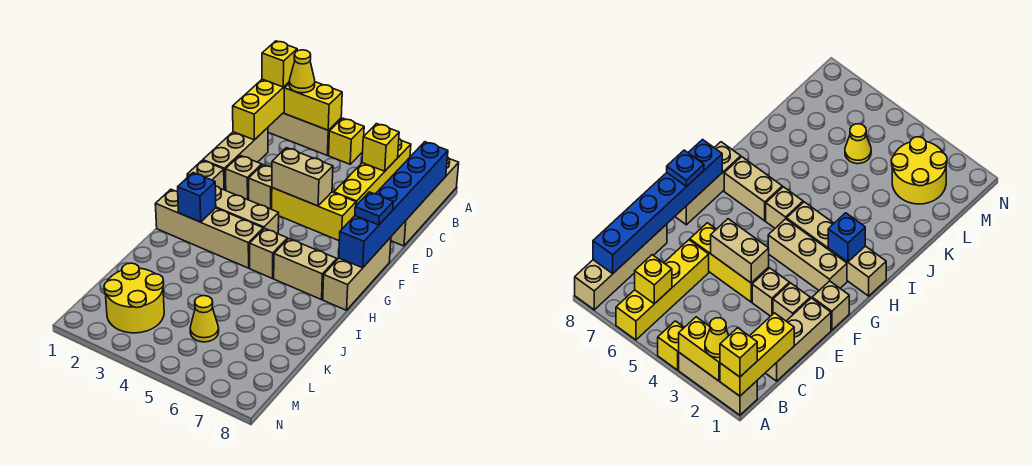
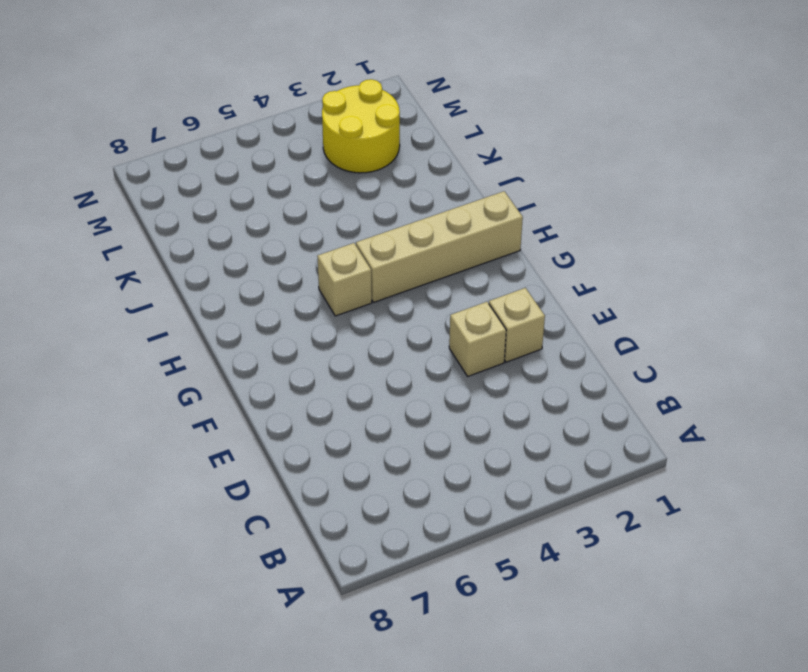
none -> tan 1x3 brick [268,113,341,156]
none -> yellow 1x1 brick [329,118,364,164]
none -> yellow 1x4 brick [334,139,411,205]

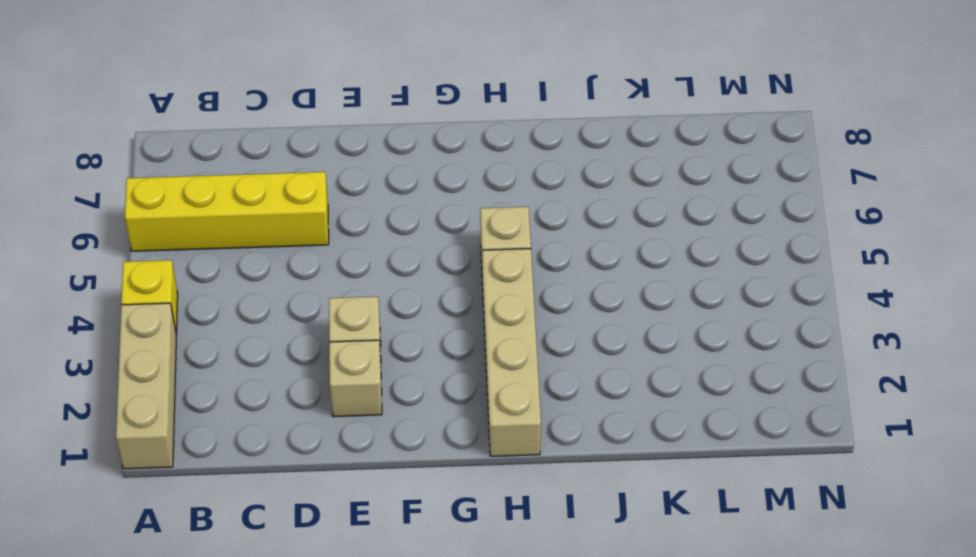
none -> tan 1x4 brick [391,157,459,246]
none -> tan 1x3 brick [203,128,268,191]
none -> yellow 1x3 brick [272,188,356,241]

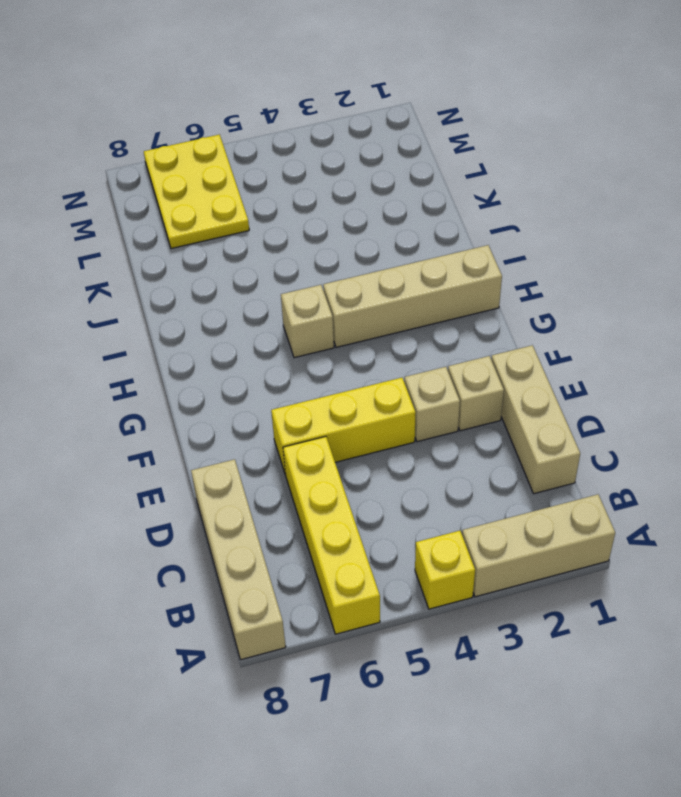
yellow 2x3 plate [144,135,249,249] -> none
none -> tan 1x1 brick [187,160,224,190]
none -> tan 1x3 brick [323,237,391,310]
none -> tan 1x3 brick [215,186,279,234]

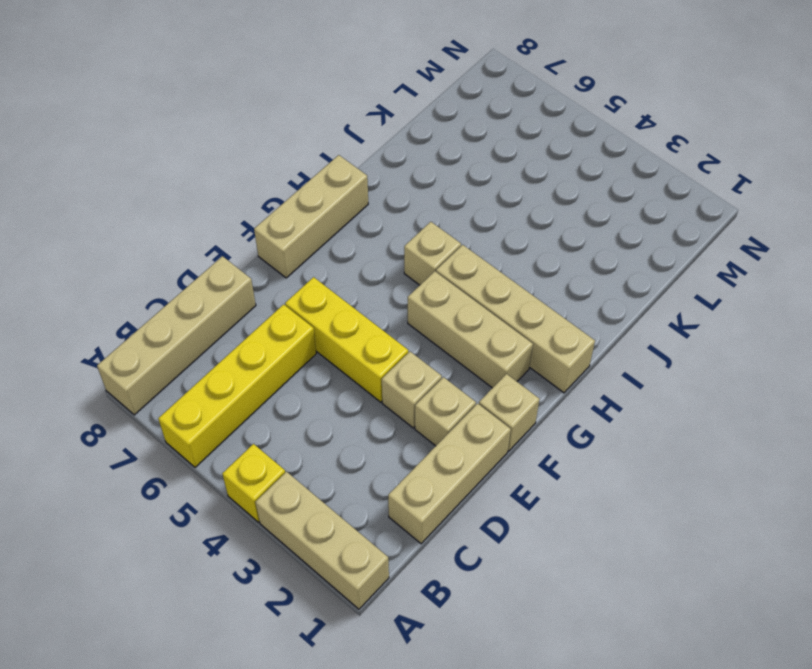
none -> tan 1x2 brick [274,239,337,300]
none -> yellow 2x2 round brick [104,263,164,333]
none -> yellow 1x1 cone [190,296,219,342]

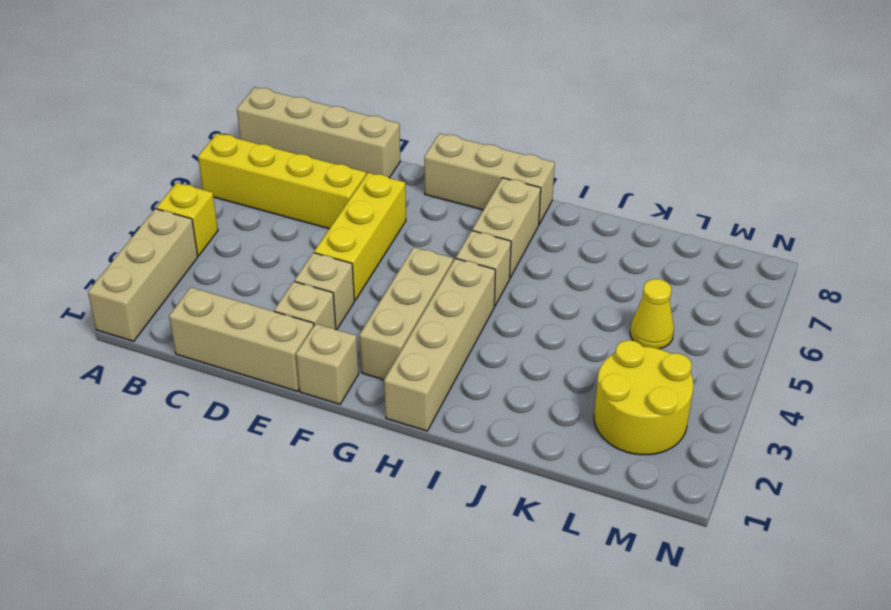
none -> yellow 1x3 brick [233,79,289,140]
none -> yellow 1x2 brick [284,82,342,130]
none -> yellow 1x1 brick [362,124,399,171]

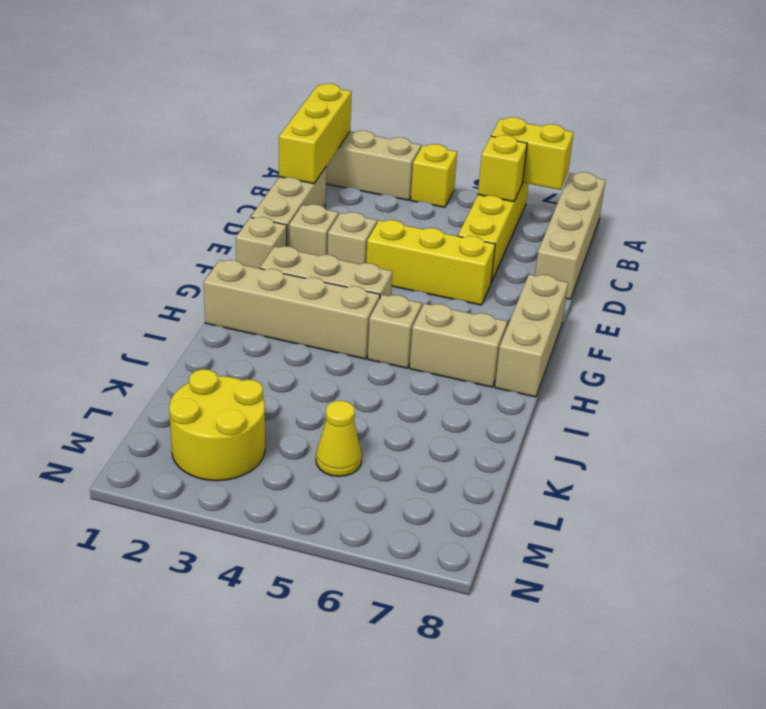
yellow 1x2 brick [491,117,574,190] -> yellow 1x2 brick moved to [284,82,342,130]
none -> blue 1x6 brick [339,142,448,268]
none -> tan 1x2 brick [272,148,333,206]
none -> blue 1x1 brick [178,173,216,222]

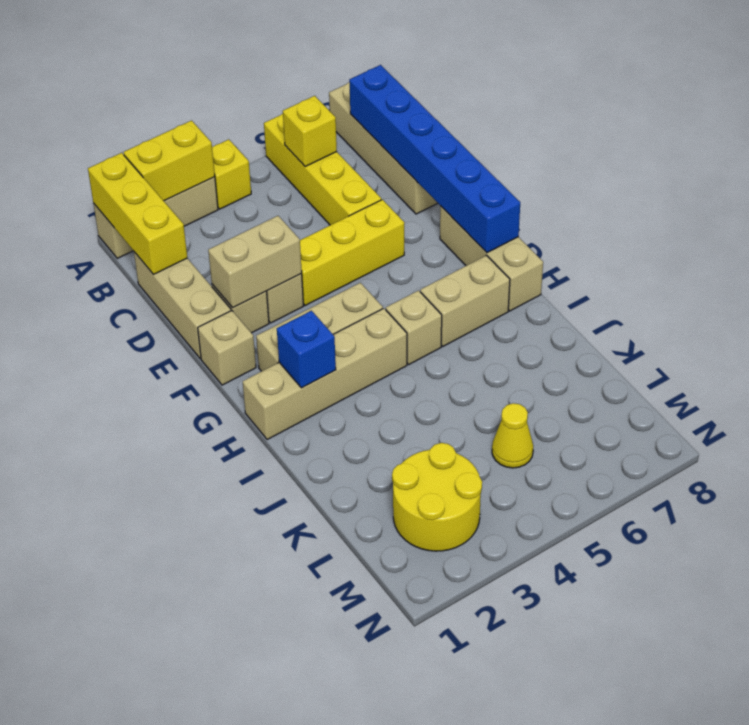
tan 1x2 brick [208,216,302,308] -> tan 1x2 brick moved to [272,148,333,206]
none -> yellow 1x1 brick [262,41,297,87]
none -> yellow 1x1 cone [289,50,315,93]
none -> blue 1x1 plate [355,192,393,225]

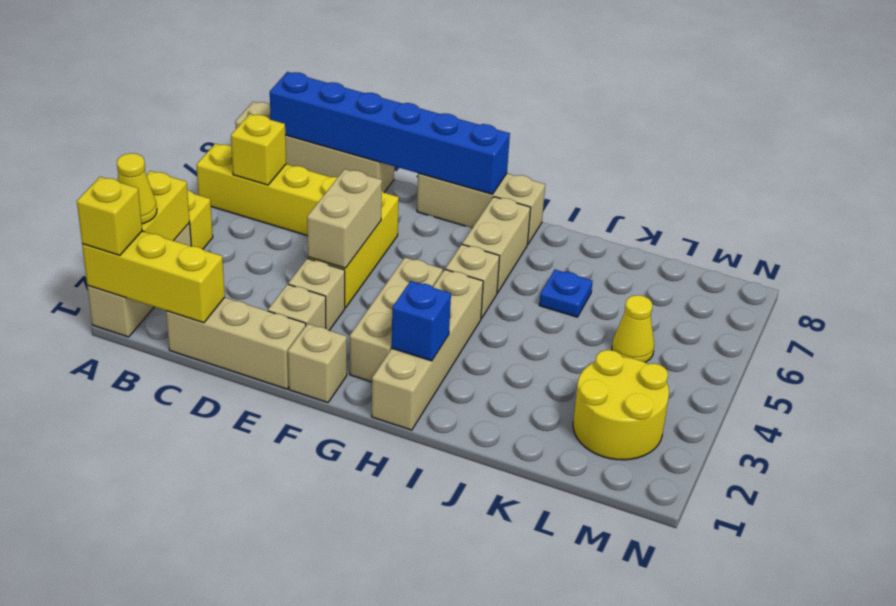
blue 1x1 plate [539,270,593,317] -> blue 1x1 plate moved to [355,192,393,225]

